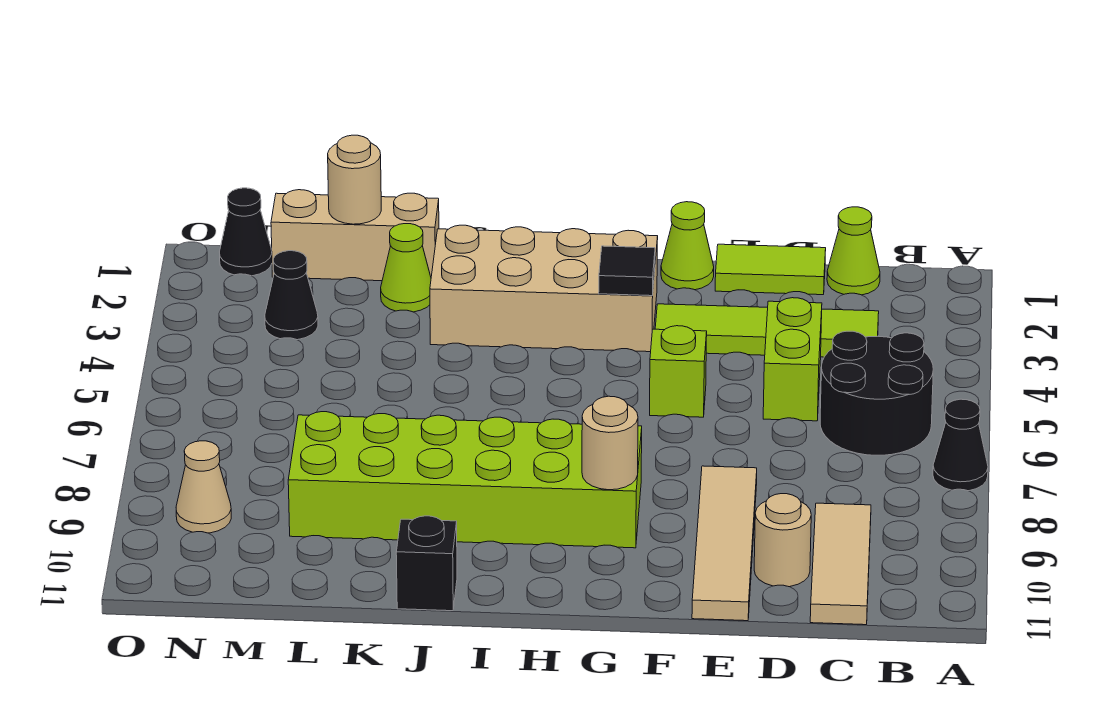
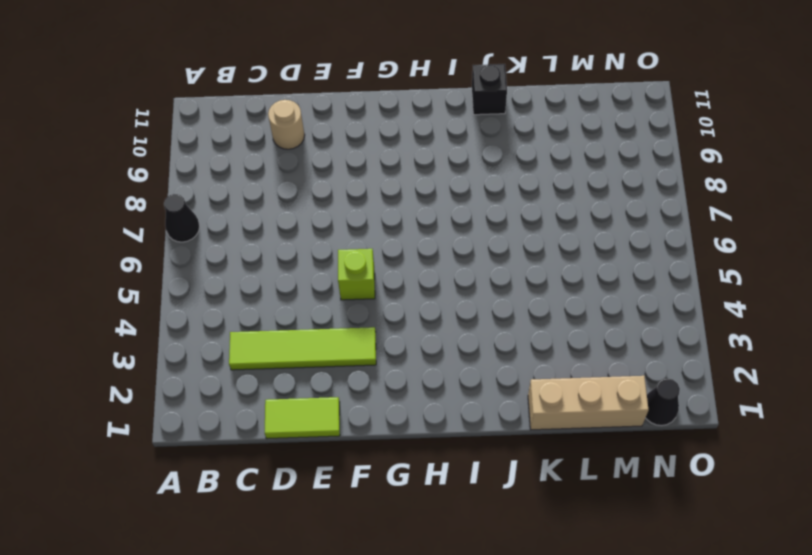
none -> black 2x2 round brick [820,331,933,455]
none -> lime 1x1 cone [827,207,880,295]
none -> tan 1x3 tile [810,503,871,625]

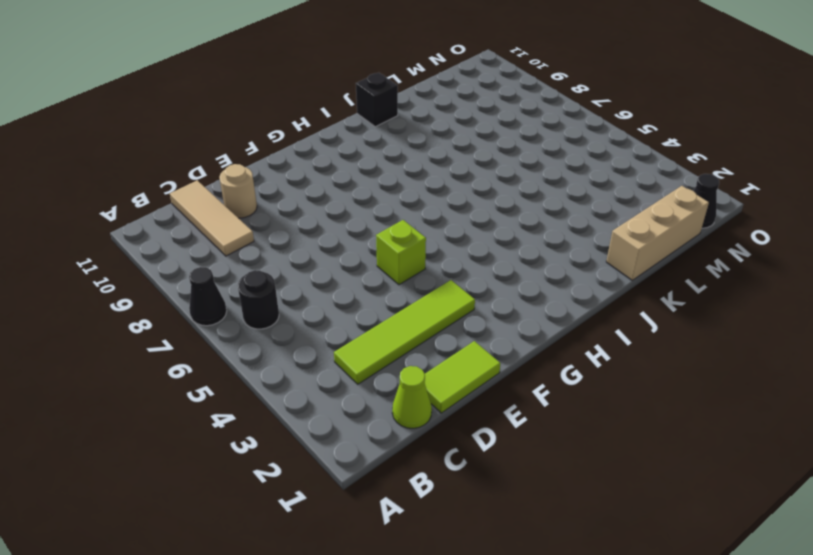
black 1x1 round brick [238,270,279,329] -> black 2x2 round brick [820,331,933,455]
none -> lime 1x2 brick [763,298,822,421]
none -> tan 1x4 tile [692,466,757,621]
none -> lime 1x1 cone [661,202,714,290]

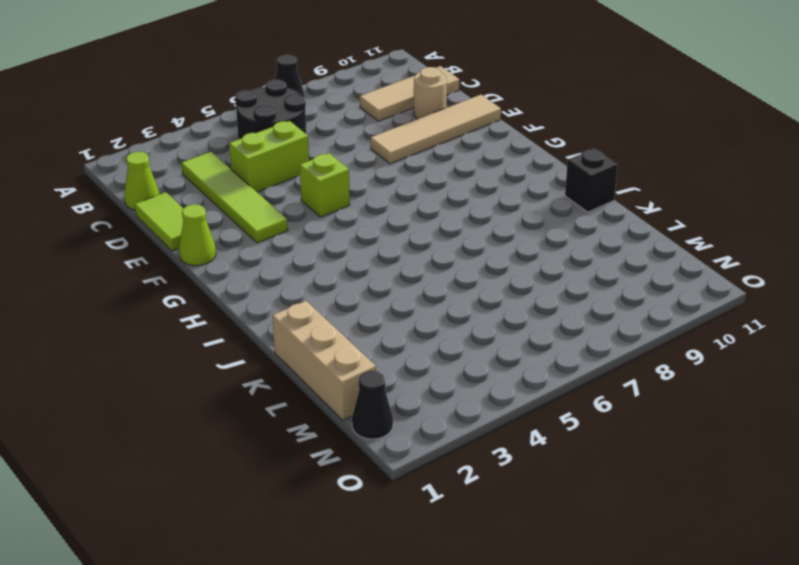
none -> tan 2x4 brick [430,225,658,352]
none -> lime 2x6 brick [288,412,642,548]
none -> lime 1x1 cone [381,224,431,312]

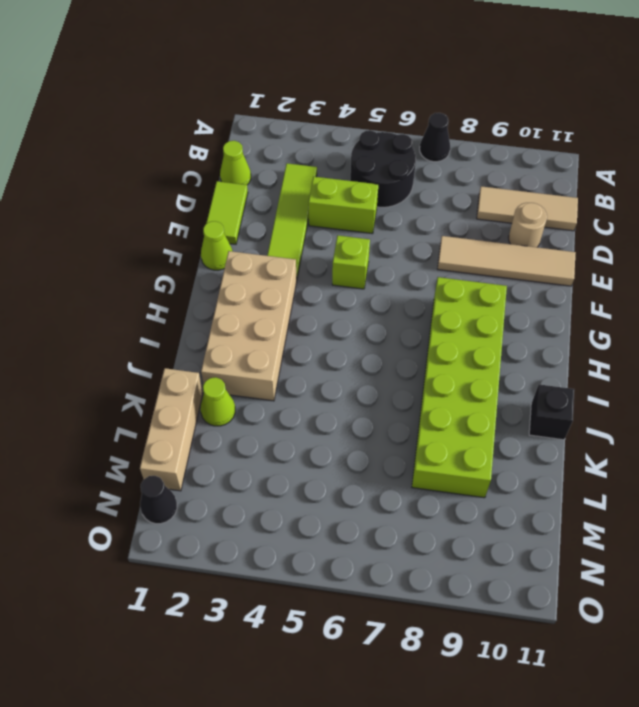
none -> black 1x1 cone [265,251,318,340]
none -> tan 1x1 cone [176,441,231,533]
none -> black 1x1 tile [599,246,655,296]

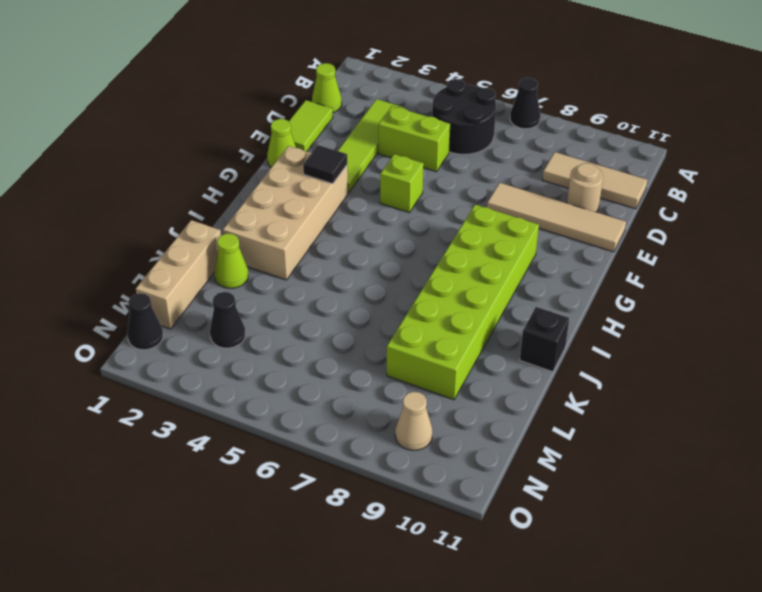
none -> tan 1x1 round brick [582,396,638,490]
none -> tan 1x1 round brick [328,135,381,224]

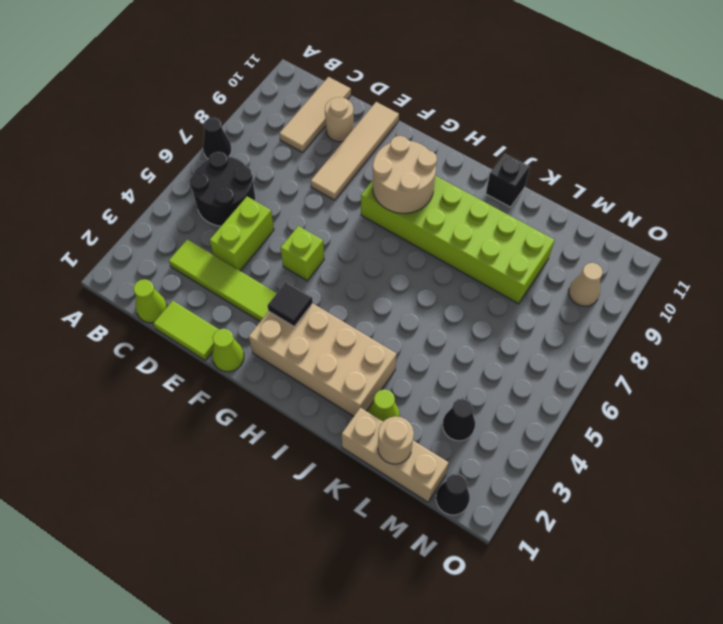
tan 2x2 round brick [373,136,437,213] -> tan 1x1 round brick [582,396,638,490]

